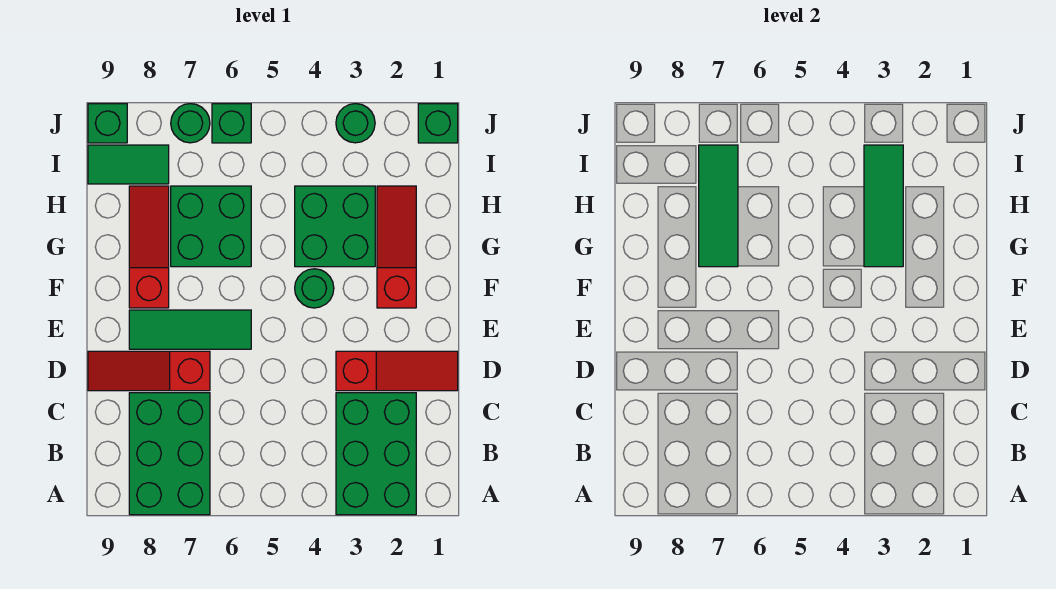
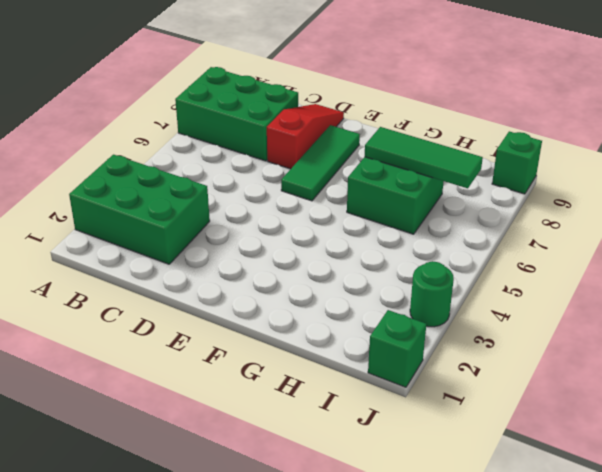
none -> red 1x3 slope [336,351,458,391]
none -> red 1x3 slope [377,186,416,308]
none -> green 1x1 round brick [295,269,334,308]

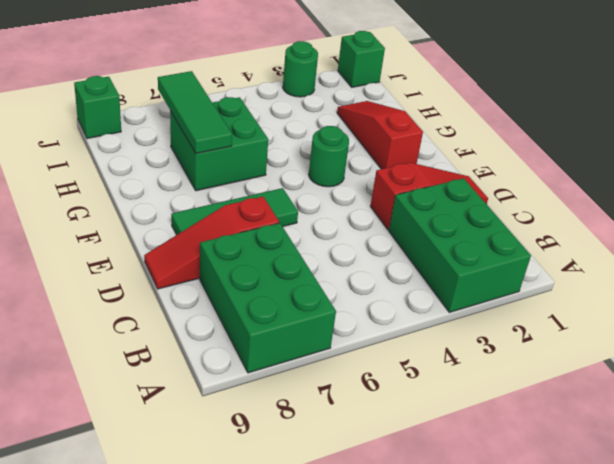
none -> red 1x3 slope [129,186,169,308]
none -> green 2x2 brick [295,186,375,267]
none -> green 1x2 tile [88,145,169,184]

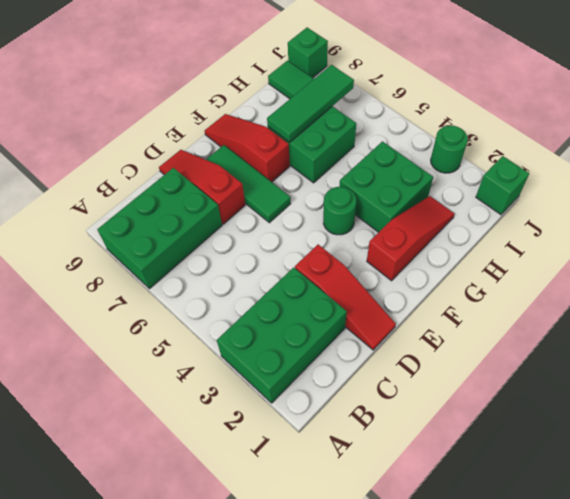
red 1x3 slope [205,114,290,182] -> red 1x3 slope turned to [129,186,169,308]
none -> green 1x1 brick [212,104,251,143]
none -> green 1x1 round brick [171,104,210,143]
none -> green 1x3 tile [864,145,903,267]

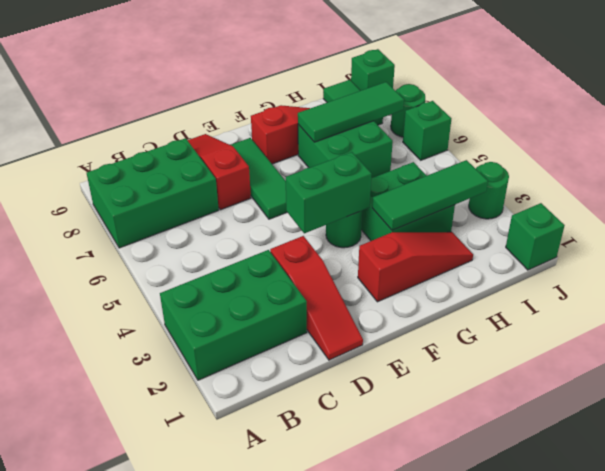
green 1x2 brick [286,152,372,233] -> none

